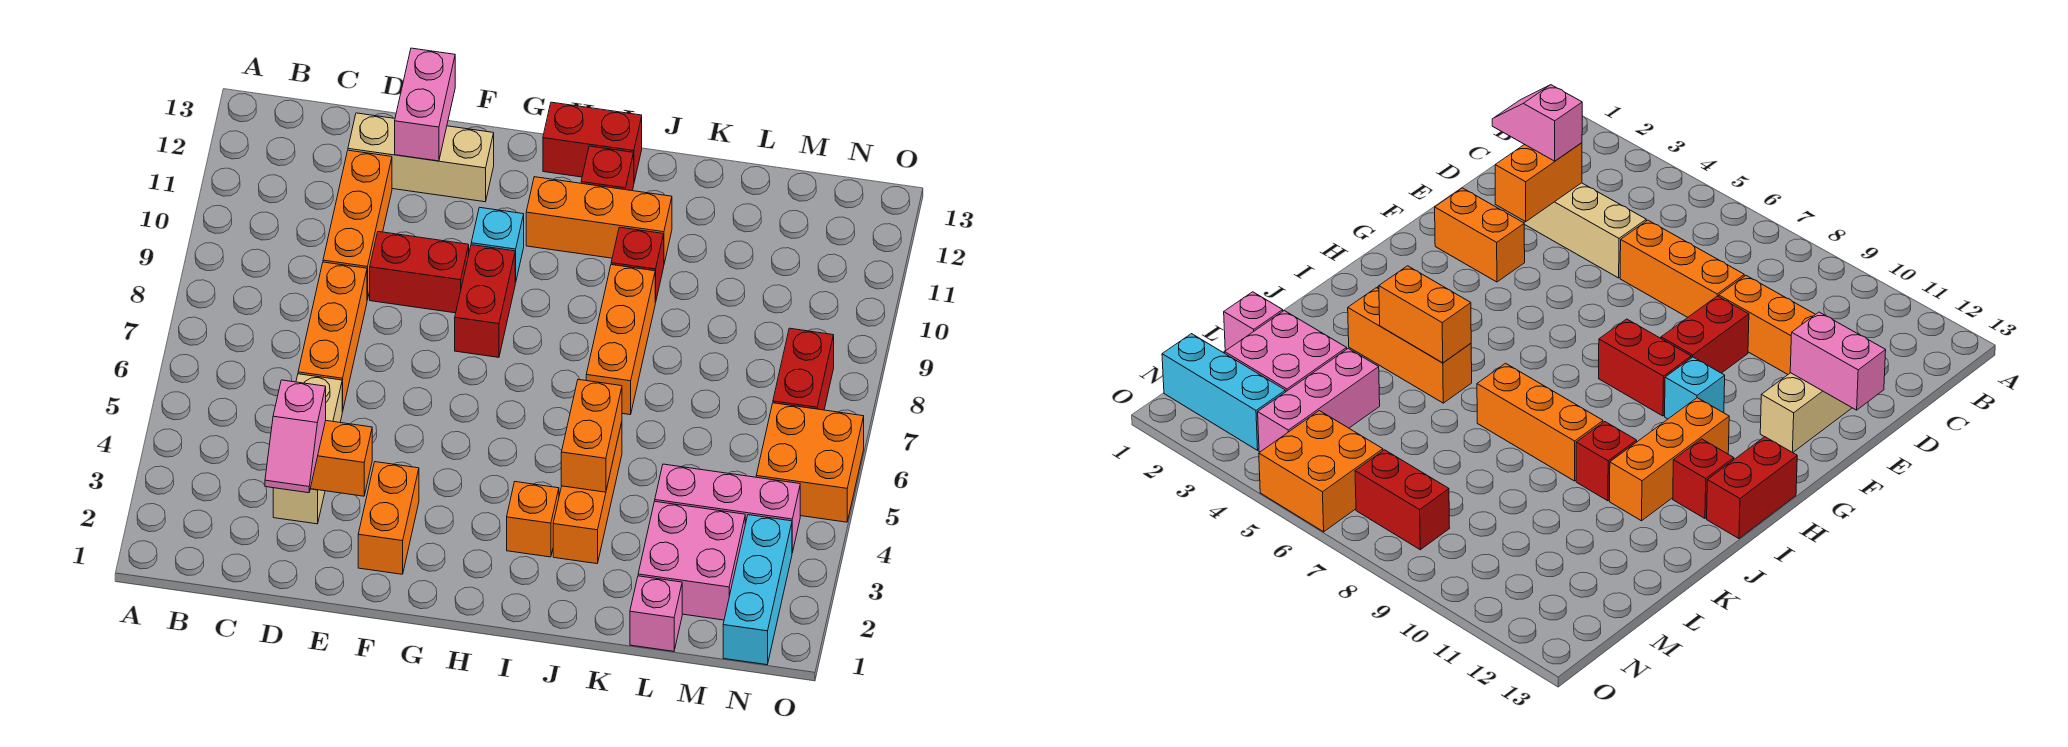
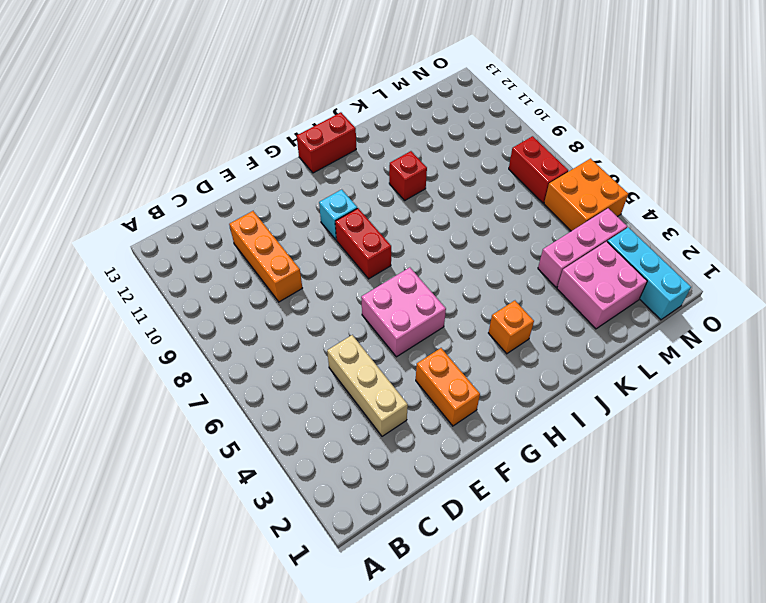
pink 2x2 brick [361,267,446,357] -> none
none -> orange 1x3 brick [298,262,367,412]
none -> tan 1x3 brick [348,113,494,202]
none -> red 1x2 brick [370,232,469,313]

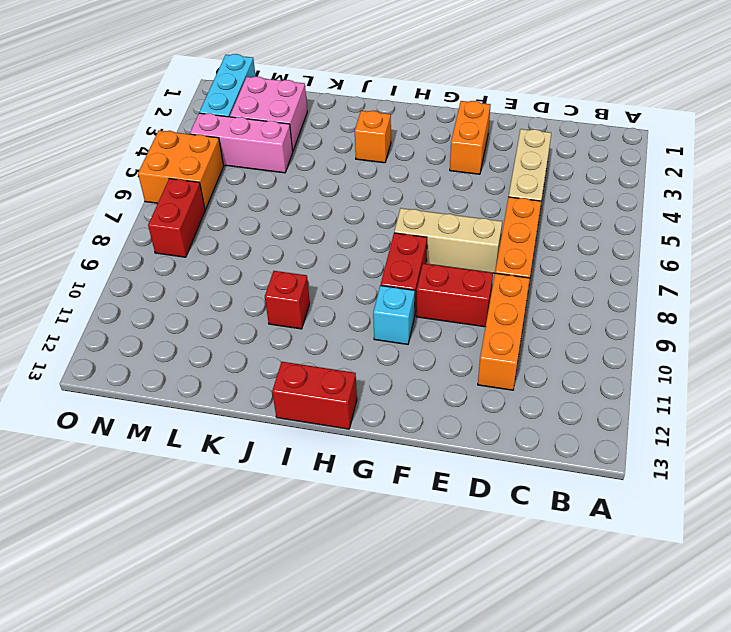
tan 1x3 brick [394,208,502,273] -> tan 1x3 brick moved to [348,113,494,202]
none -> orange 1x3 brick [526,177,672,263]
none -> red 1x1 brick [581,146,634,191]
none -> orange 1x3 brick [553,422,622,564]

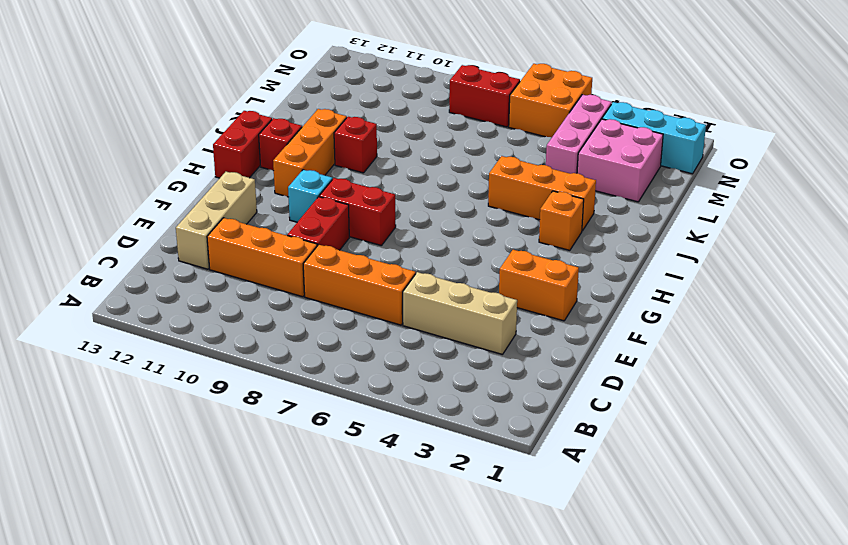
none -> orange 1x3 brick [586,265,655,415]
none -> pink 1x1 brick [630,576,682,651]
none -> orange 1x2 brick [310,421,372,496]

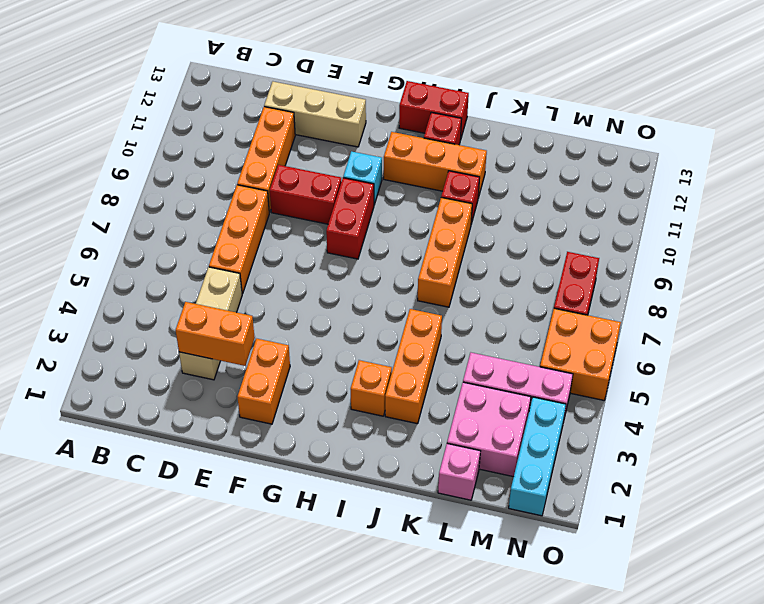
none -> pink 1x2 brick [395,48,455,161]
none -> orange 1x2 brick [561,380,622,492]
none -> pink 1x2 slope [265,380,326,493]

